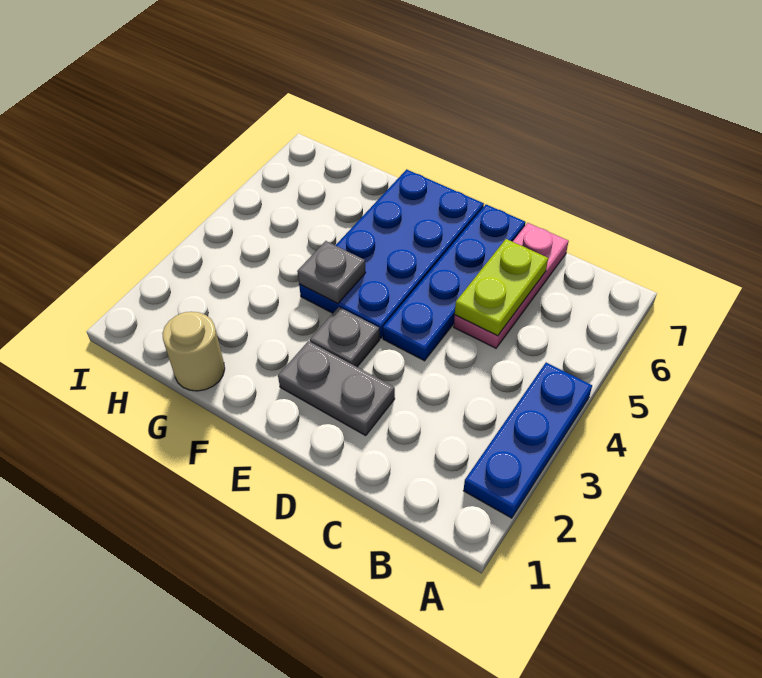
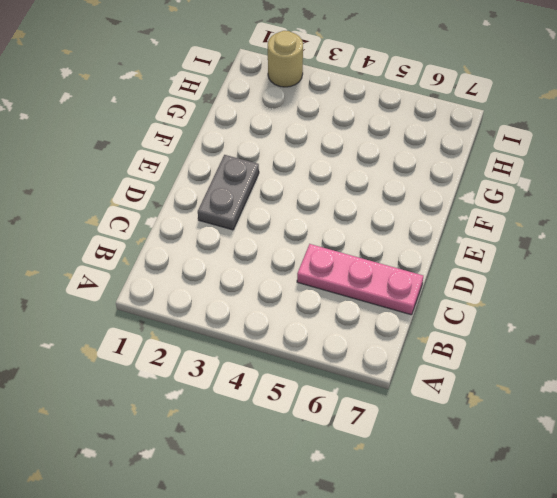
tan 1x1 round brick [268,31,303,87] -> tan 1x1 round brick moved to [162,312,225,391]
none -> blue 1x3 plate [464,363,592,518]
none -> blue 1x4 plate [383,205,525,361]

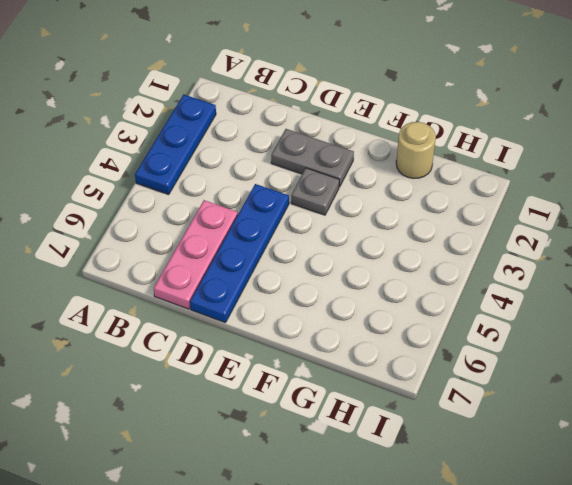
none -> blue 2x4 plate [299,169,484,338]
none -> lime 1x2 plate [455,239,548,336]

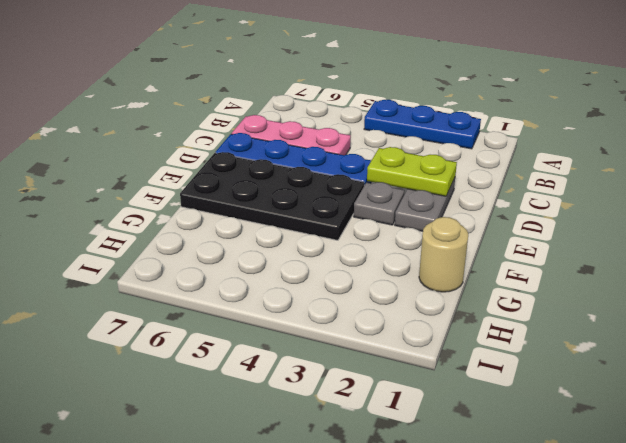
lime 1x2 plate [367,147,457,196] -> lime 1x2 plate moved to [455,239,548,336]
black 2x4 plate [180,152,364,240] -> blue 2x4 plate [299,169,484,338]
none -> grey 1x1 plate [297,241,366,304]

